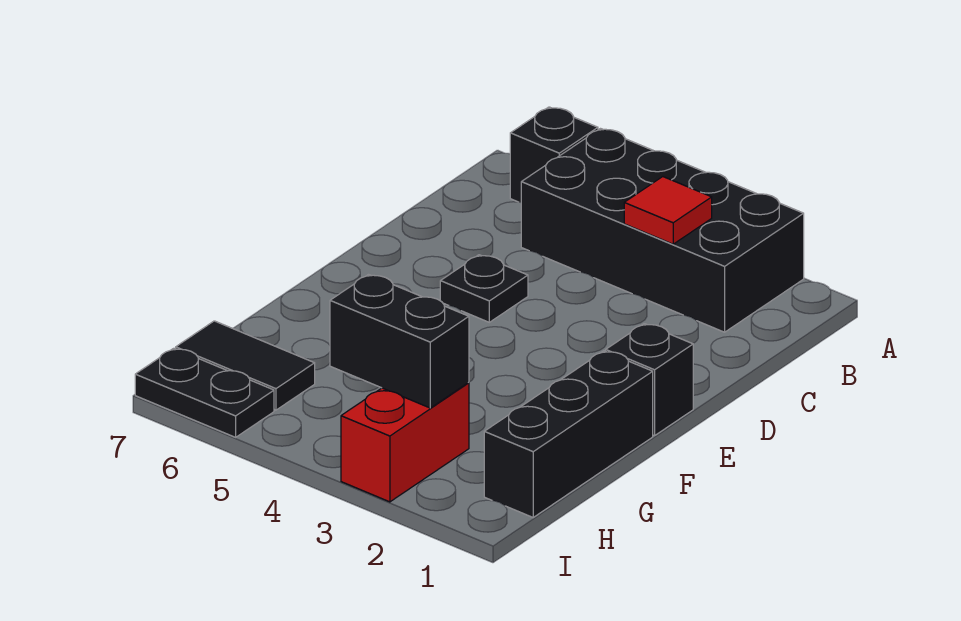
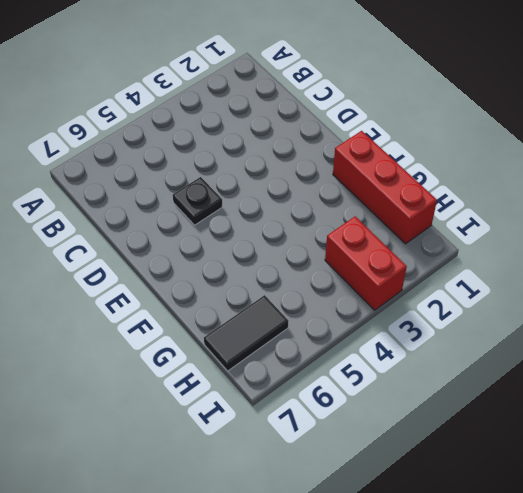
red 1x3 brick [333,131,437,244] -> black 1x3 brick [484,351,653,517]
none -> black 2x4 brick [521,129,804,332]
none -> black 1x1 brick [510,107,598,202]

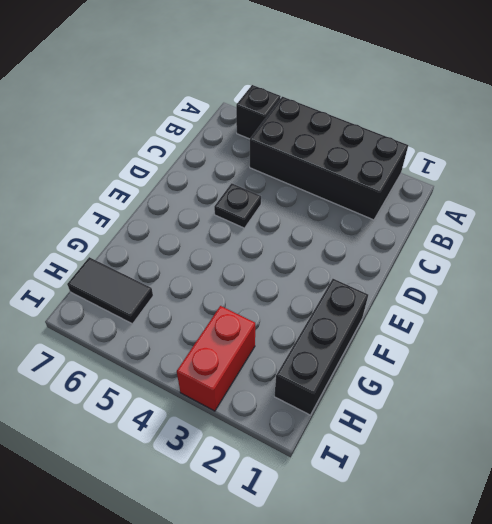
none -> black 1x1 brick [606,324,693,436]
none -> black 1x2 plate [135,348,274,437]

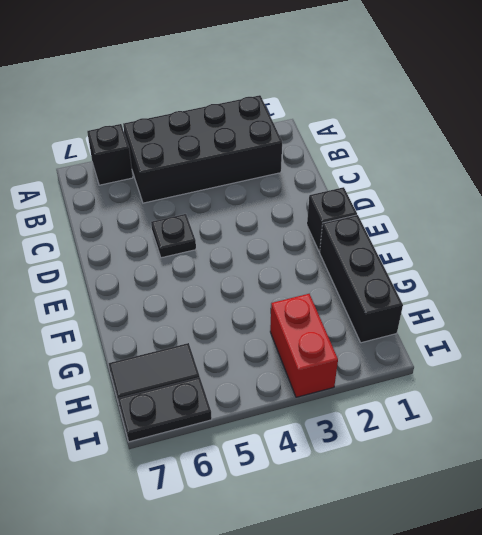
none -> red 1x1 tile [624,177,712,244]
none -> black 1x2 brick [330,275,469,408]

